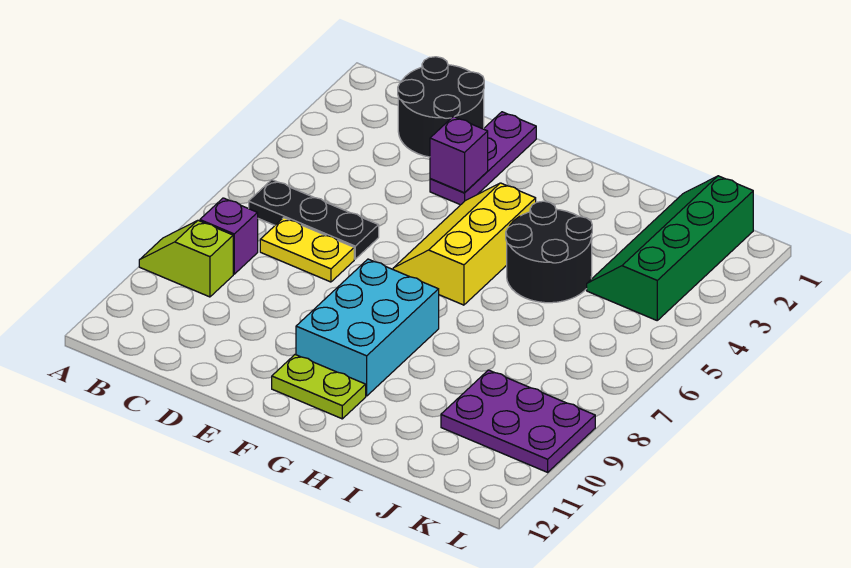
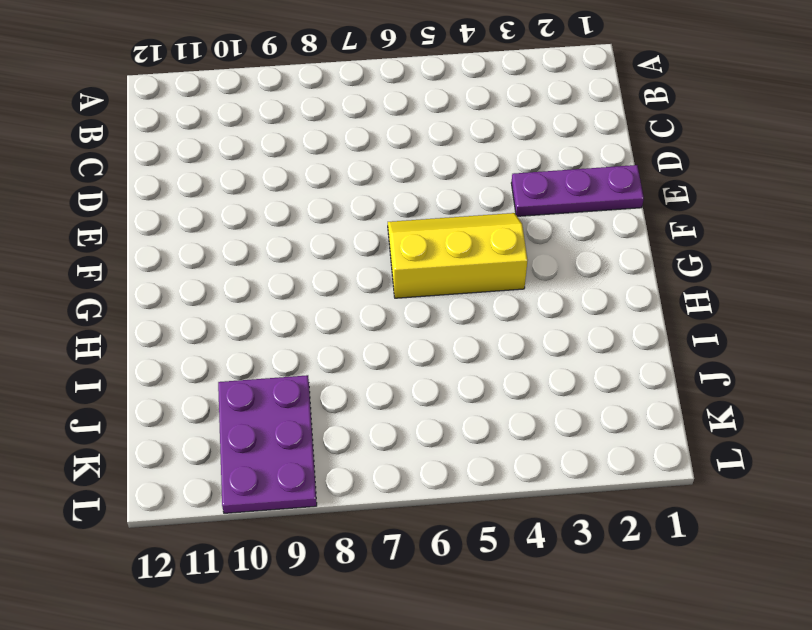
none -> lime 1x2 slope [139,221,233,297]
none -> black 1x3 plate [249,180,379,259]
none -> purple 1x1 brick [200,198,258,274]

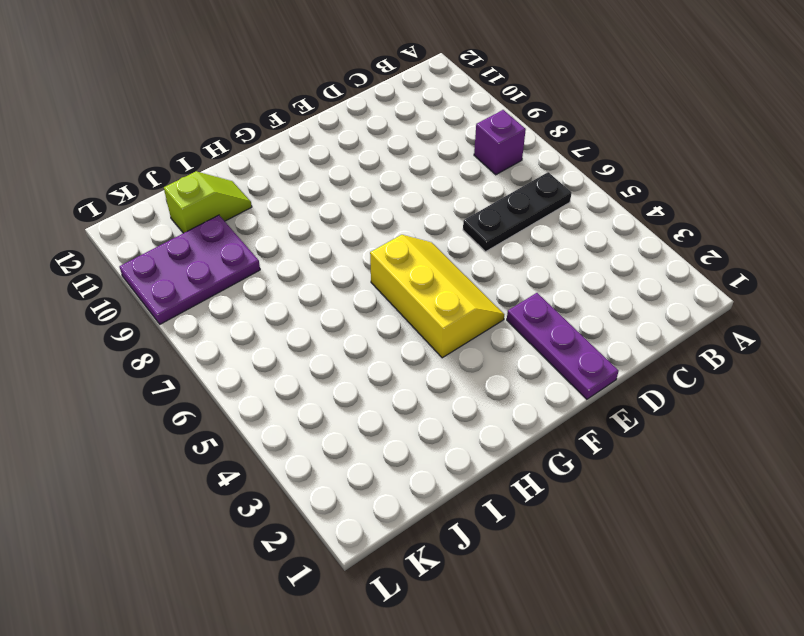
lime 1x2 slope [164,171,252,233] -> lime 1x2 slope moved to [139,221,233,297]
none -> black 2x2 round brick [398,57,484,157]
none -> yellow 1x2 plate [260,218,354,282]
none -> cyan 2x3 brick [296,259,439,396]

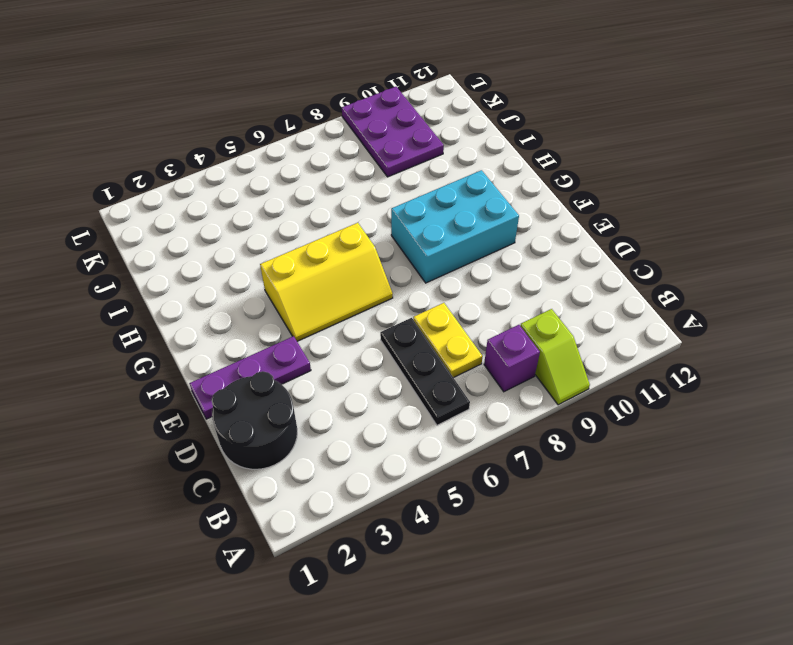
none -> lime 1x2 plate [272,354,366,419]
none -> black 2x2 round brick [506,201,592,303]
none -> green 2x4 slope [587,176,753,320]

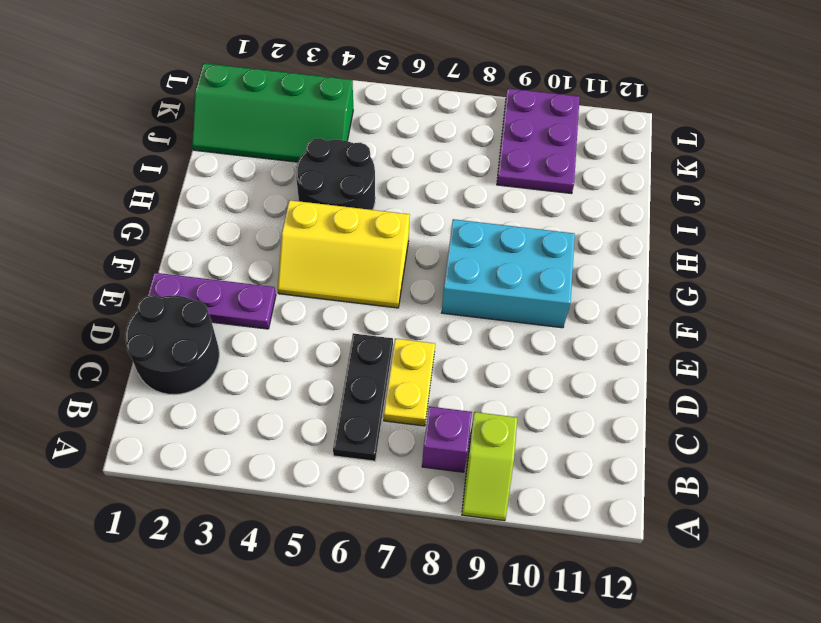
none -> lime 1x2 plate [272,354,366,419]
none -> purple 1x1 brick [430,117,488,193]

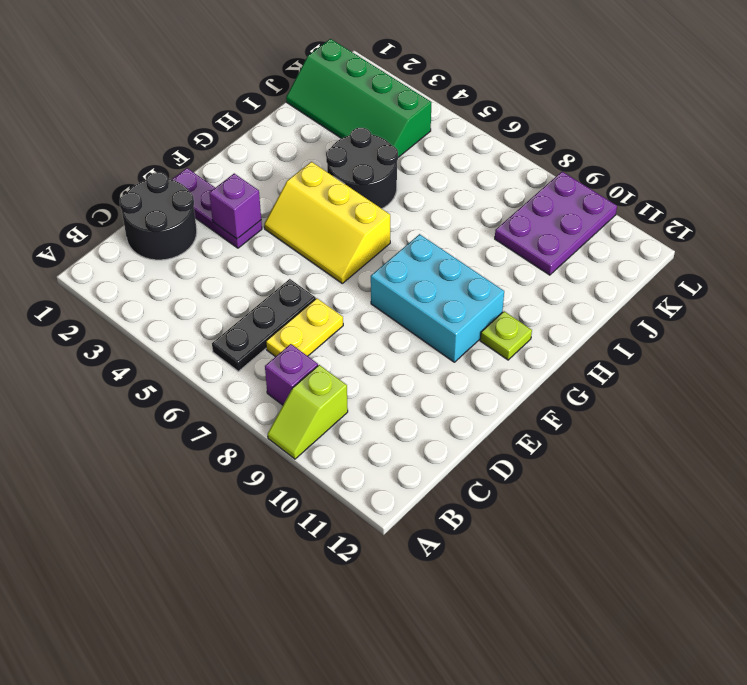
lime 1x1 plate [480,311,532,360] -> lime 1x2 plate [272,354,366,419]

